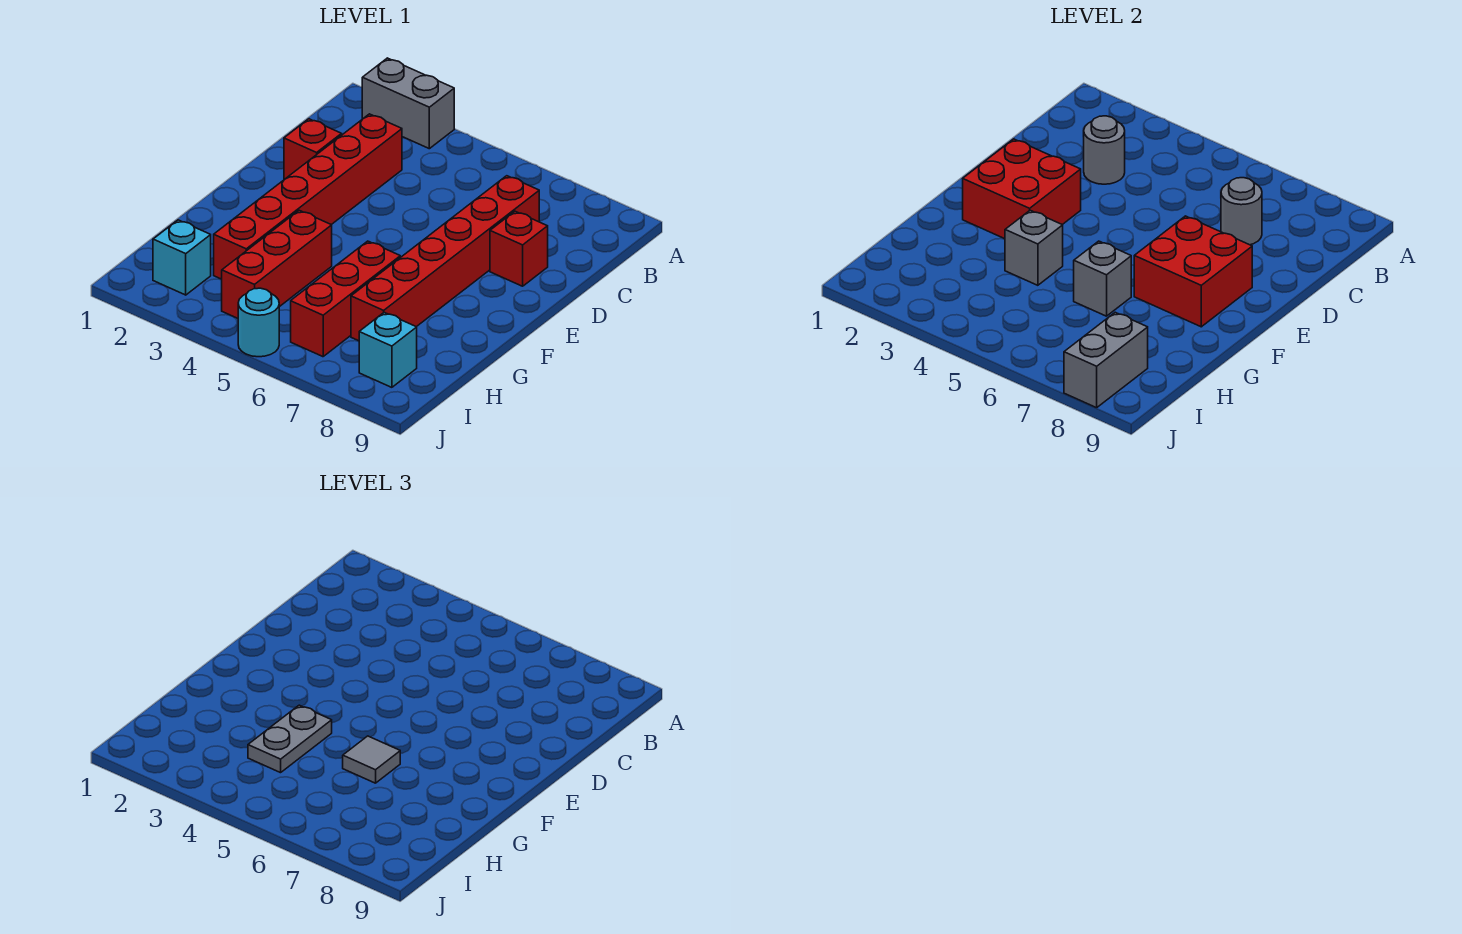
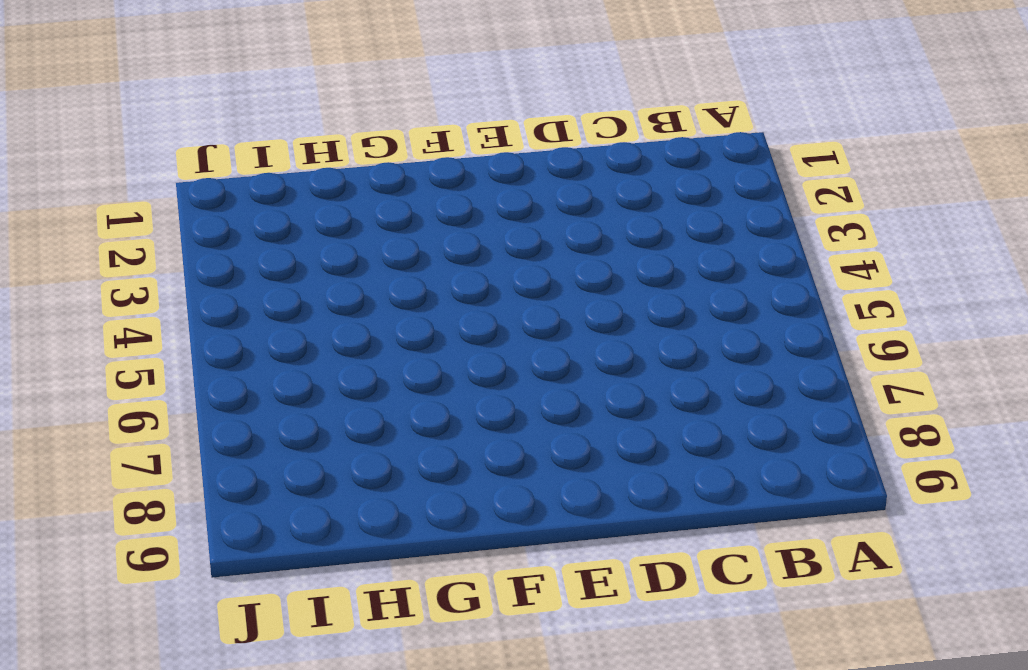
none -> grey 1x2 brick [362,58,454,149]
none -> red 1x6 brick [214,114,402,279]
none -> red 1x6 brick [351,176,539,341]

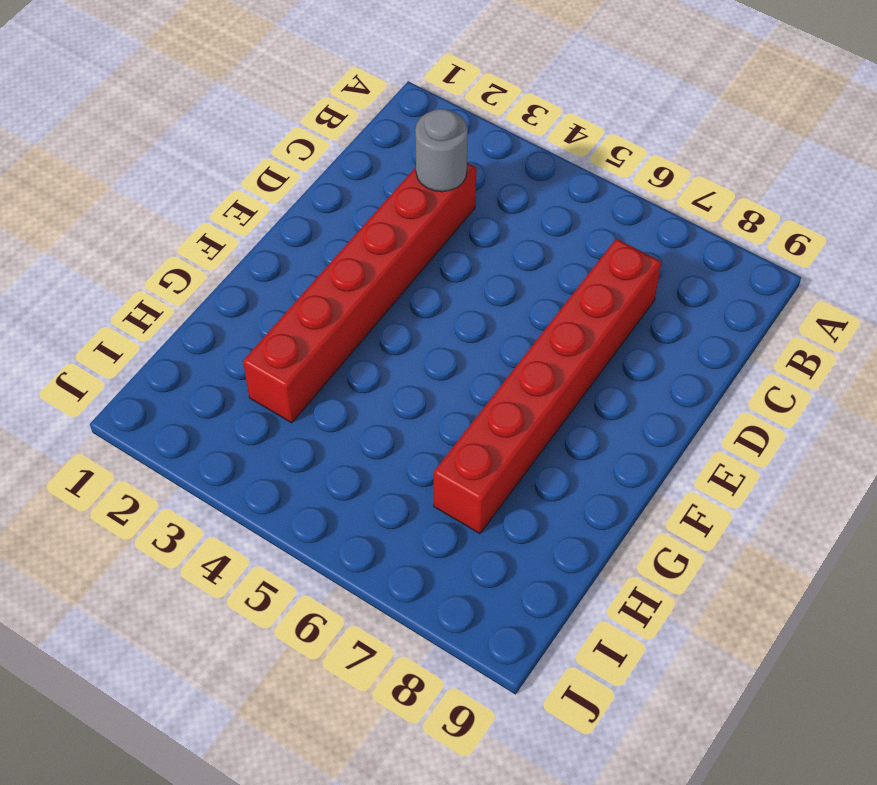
none -> grey 1x2 brick [362,58,454,149]
none -> red 1x1 brick [284,119,342,179]
none -> red 1x1 brick [490,211,548,286]

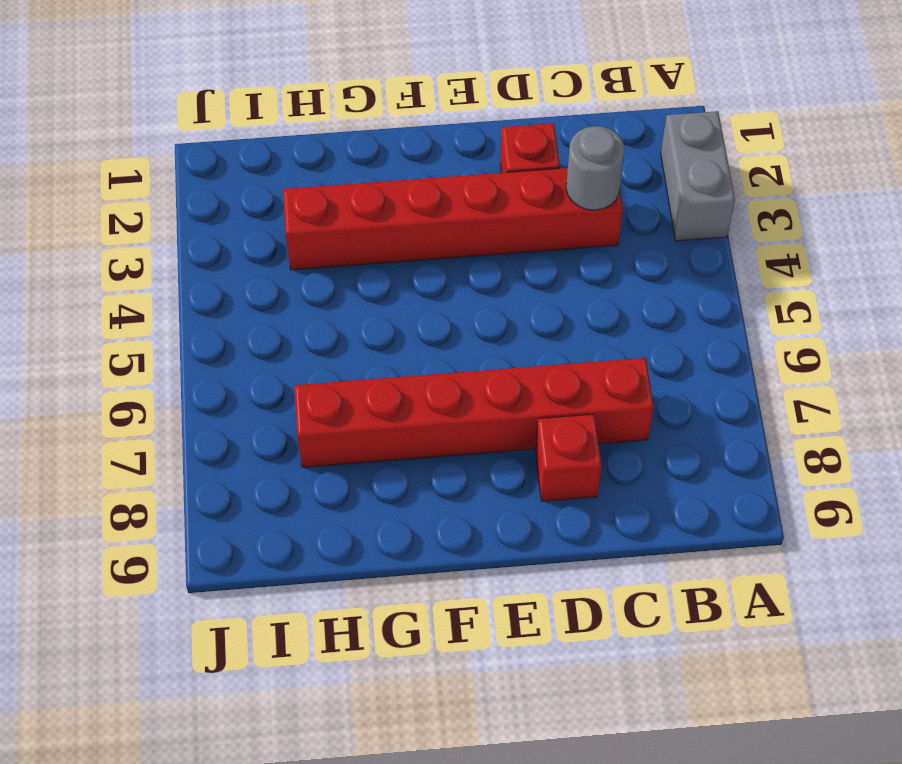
none -> red 1x3 brick [222,210,332,318]
none -> red 1x3 brick [291,241,400,357]
none -> cyan 1x1 brick [153,220,211,295]

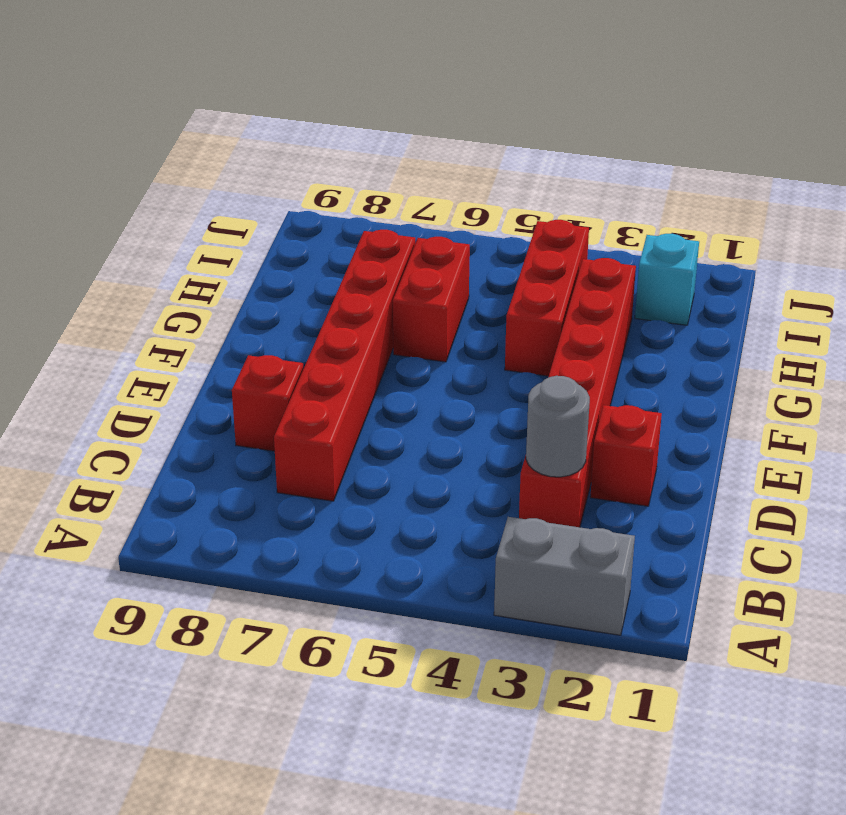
red 1x2 brick [393,237,470,362] -> red 1x3 brick [291,241,400,357]
none -> cyan 1x1 brick [359,312,417,387]
none -> cyan 1x1 round brick [238,288,279,357]
none -> grey 1x1 round brick [1221,178,1262,245]

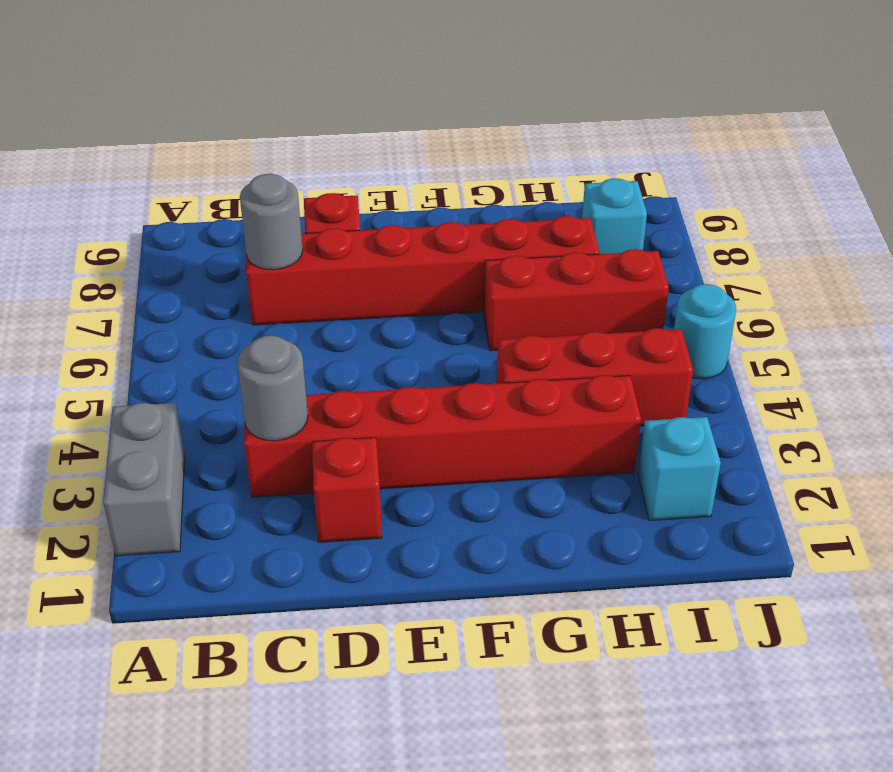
none -> red 2x2 brick [963,139,1081,239]
none -> red 2x2 brick [1134,216,1252,327]
none -> grey 1x1 brick [1005,210,1063,285]

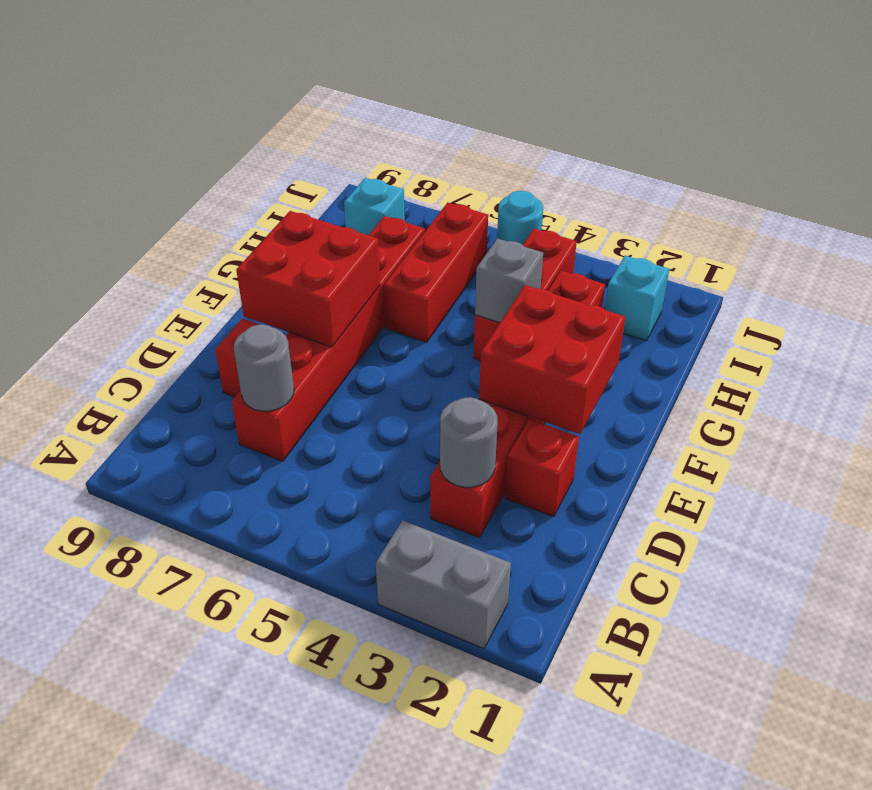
none -> grey 1x1 brick [1074,241,1131,316]
none -> grey 1x2 brick [1064,312,1148,408]
none -> grey 1x2 plate [248,705,332,773]

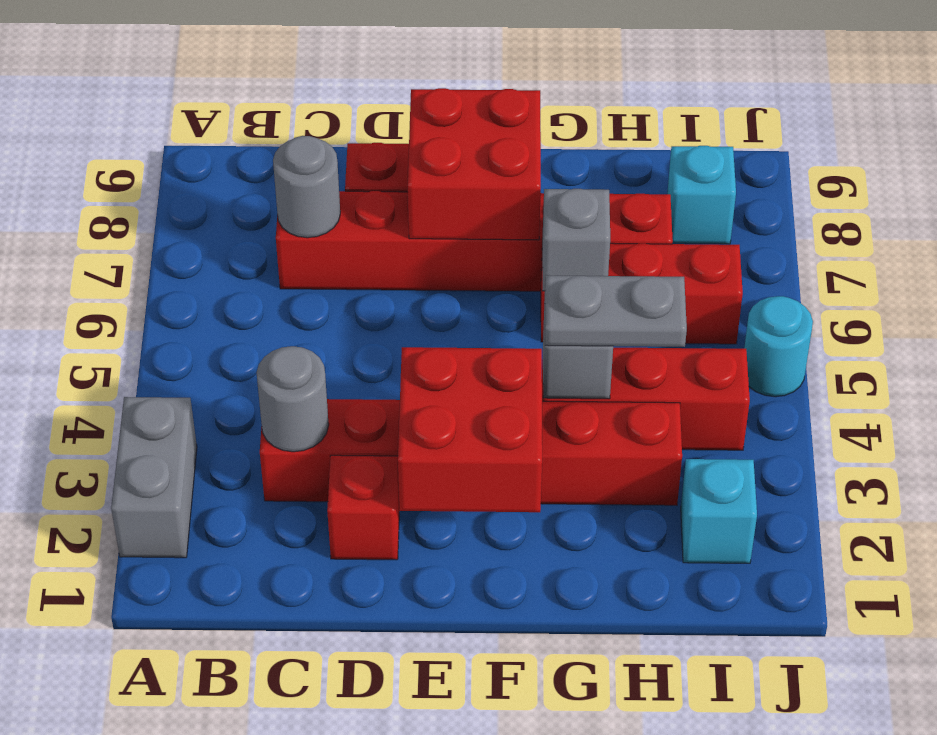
none -> grey 1x2 brick [1064,312,1148,408]
none -> grey 1x1 tile [343,736,400,783]

